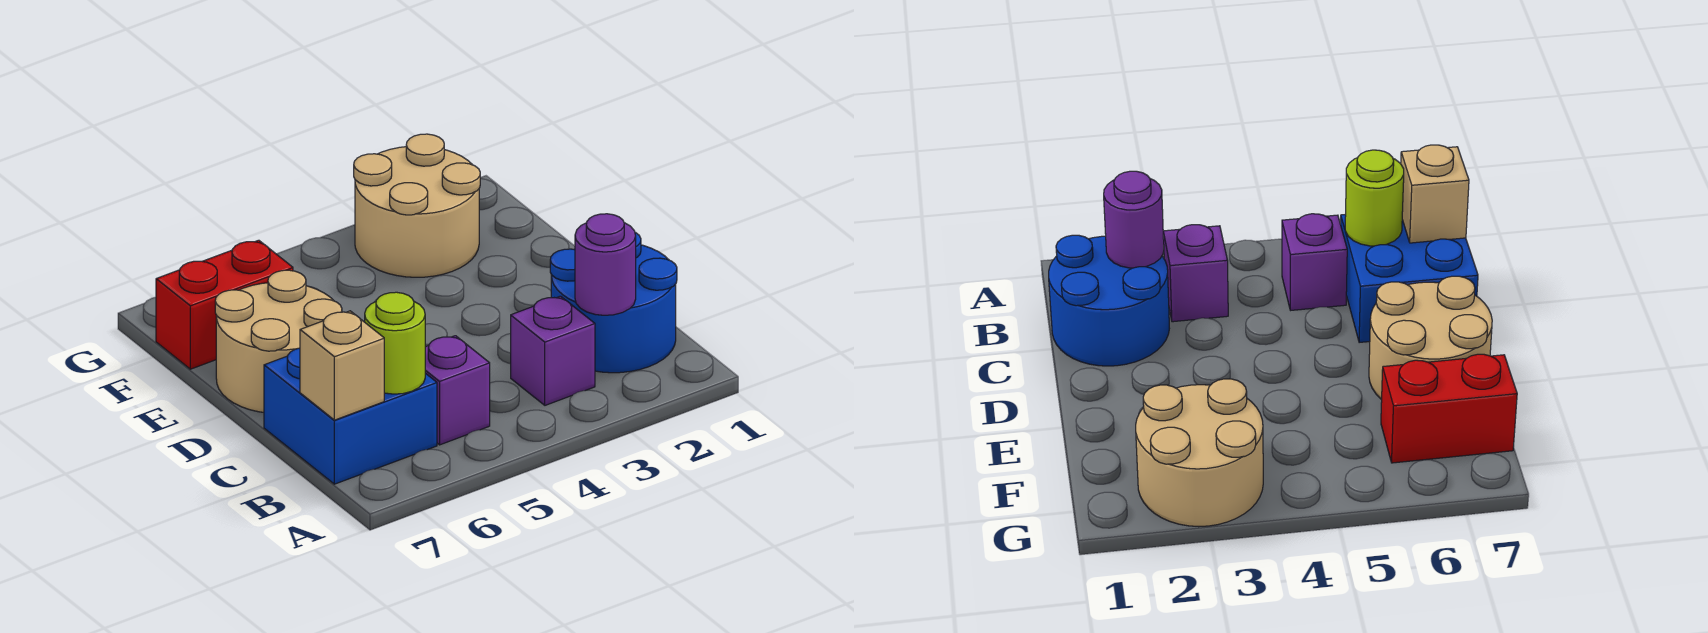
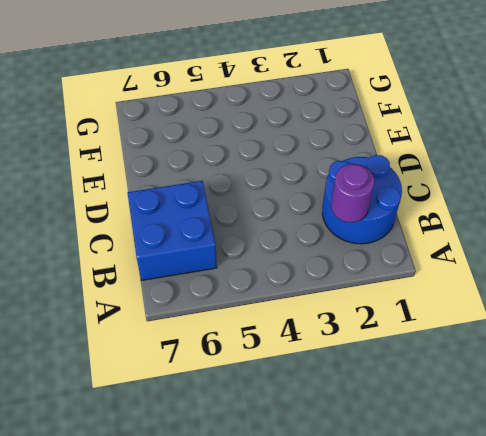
none -> purple 1x1 brick [511,296,595,405]
none -> purple 1x1 brick [425,336,490,445]

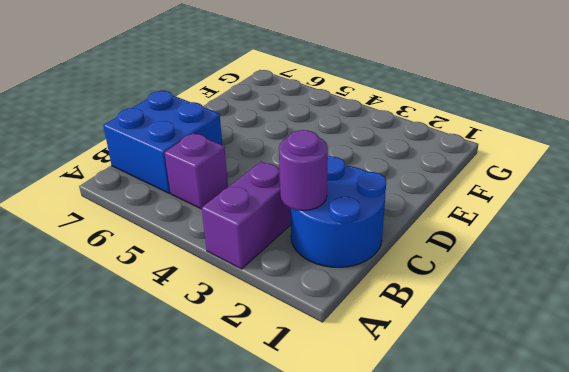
purple 1x2 brick [202,162,291,269] -> purple 1x1 brick [511,296,595,405]
none -> tan 2x2 round brick [215,270,342,412]
none -> tan 2x2 round brick [354,134,480,277]

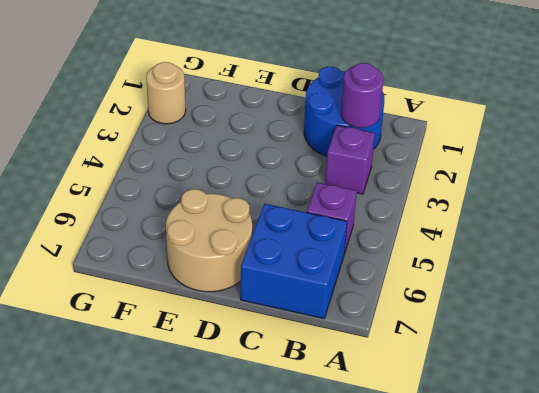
tan 1x1 round brick [146,62,186,124] -> tan 2x2 round brick [354,134,480,277]
none -> red 1x2 brick [156,240,293,369]
none -> lime 1x1 round brick [365,292,425,394]

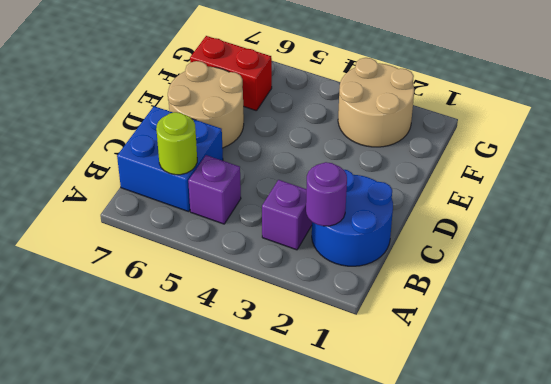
none -> tan 1x1 brick [300,311,384,420]

